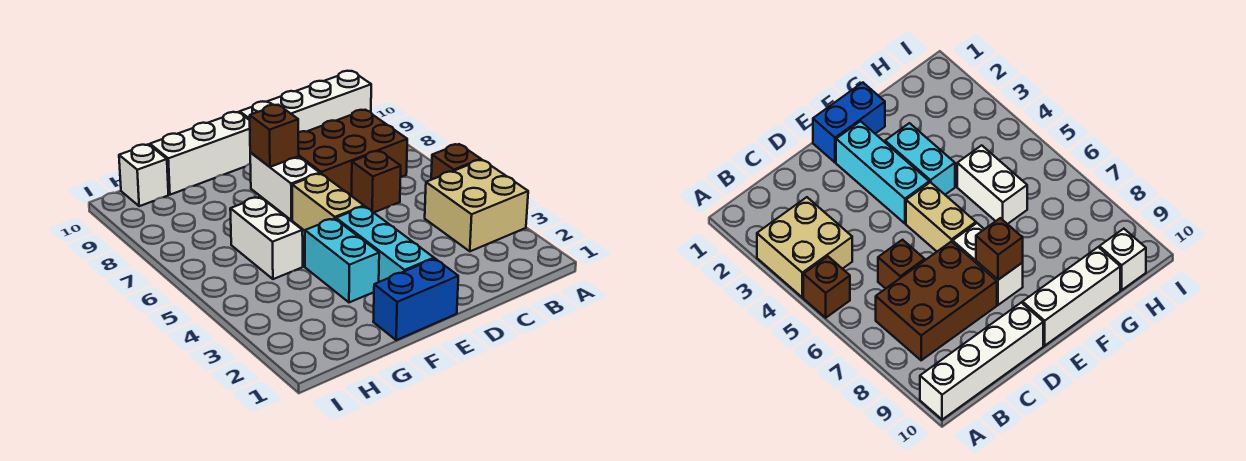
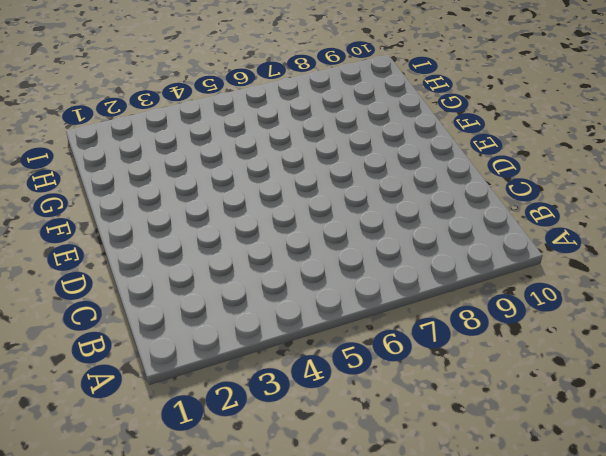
none -> tan 2x2 brick [425,160,528,251]
none -> brown 1x1 brick [431,144,481,180]
none -> white 1x4 brick [240,71,371,132]

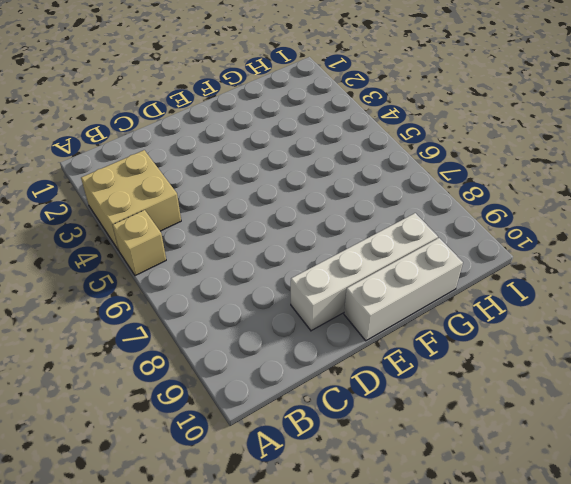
tan 1x1 brick [113,210,166,276] -> brown 1x1 brick [431,144,481,180]
white 1x4 brick [291,213,438,331] -> white 1x4 brick moved to [240,71,371,132]
none -> brown 2x3 brick [298,110,407,196]
none -> brown 1x1 brick [352,151,401,213]
none -> blue 1x2 brick [373,259,458,340]

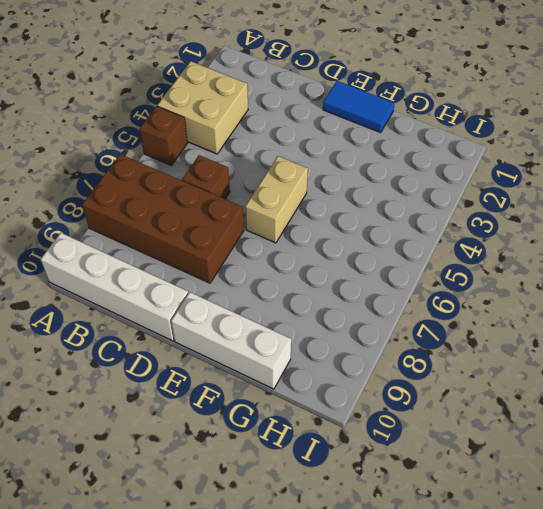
brown 2x4 brick [82,154,244,283] -> brown 2x3 brick [298,110,407,196]
blue 1x2 tile [323,81,395,133] -> blue 1x2 brick [373,259,458,340]
none -> cyan 1x3 brick [336,206,434,282]
none -> white 1x2 brick [250,153,320,220]
none -> cyan 1x2 brick [305,219,379,302]

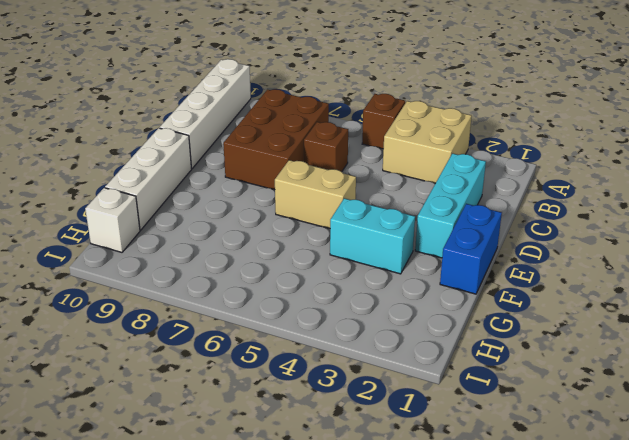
cyan 1x3 brick [415,153,486,258] -> cyan 1x3 brick turned to [336,206,434,282]
none -> white 1x2 brick [250,153,320,220]
none -> white 1x2 brick [230,197,303,279]
none -> brown 1x1 brick [250,105,299,167]

